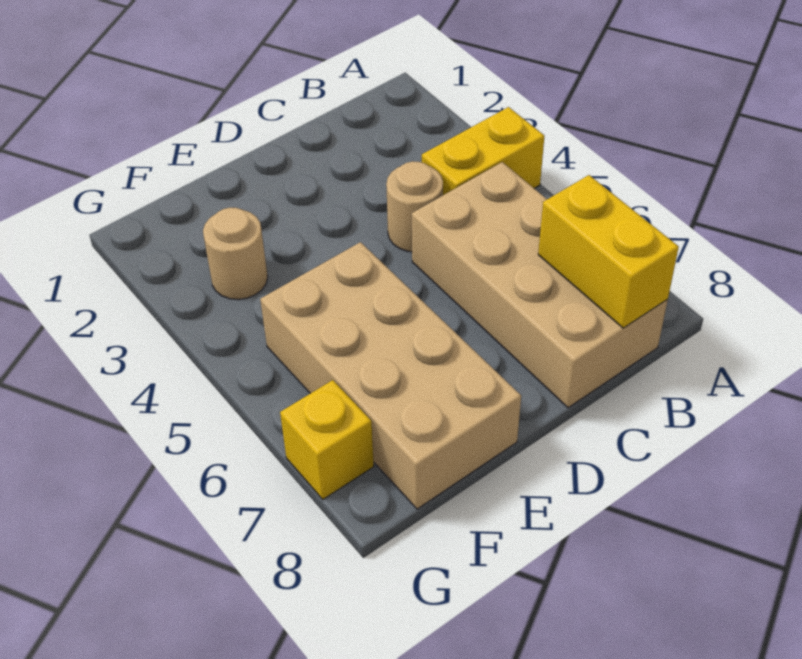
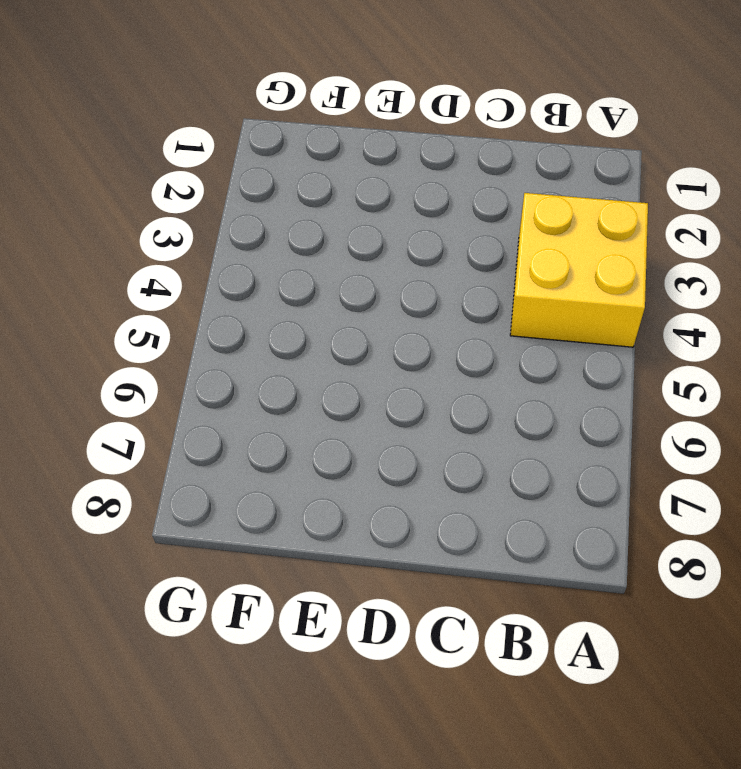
yellow 2x2 brick [510,193,648,347] -> yellow 1x2 brick [422,107,544,195]
none -> tan 2x4 brick [412,162,668,408]
none -> tan 1x1 round brick [386,161,443,252]

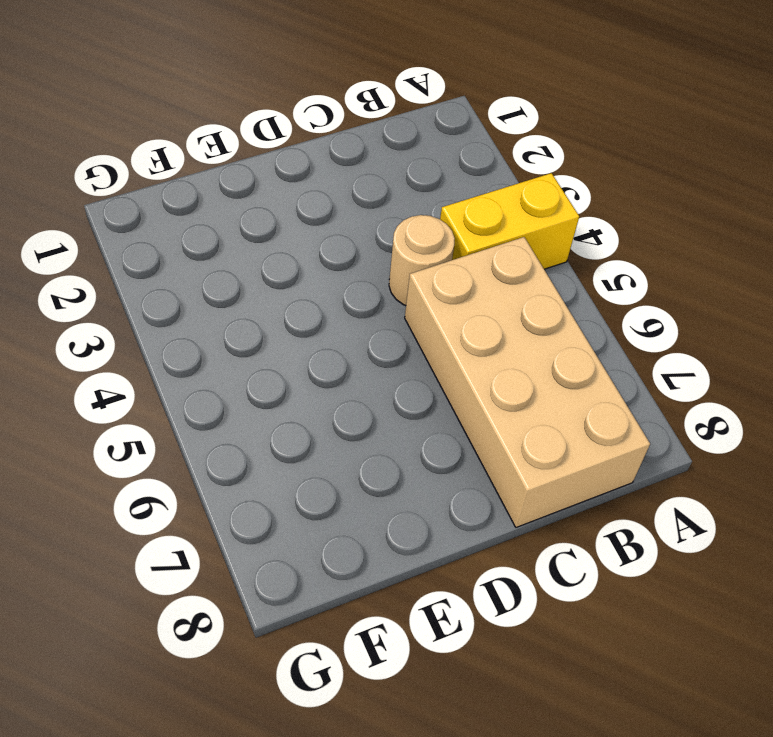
none -> tan 2x4 brick [260,242,521,509]
none -> tan 1x1 round brick [203,208,268,300]

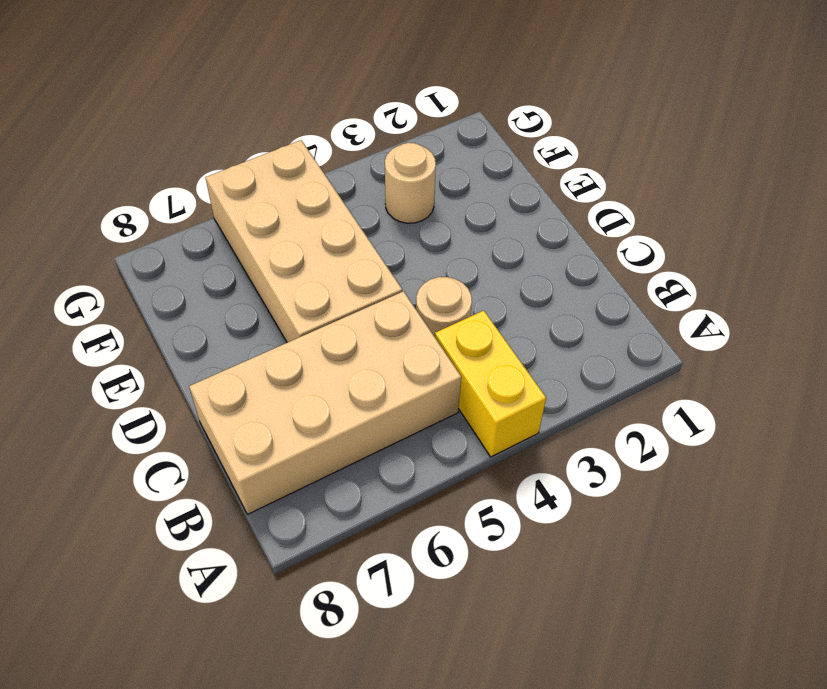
tan 2x4 brick [205,140,402,343] -> tan 2x4 brick turned to [260,242,521,509]
none -> yellow 1x1 brick [280,380,374,499]
none -> yellow 1x2 brick [538,175,679,328]

